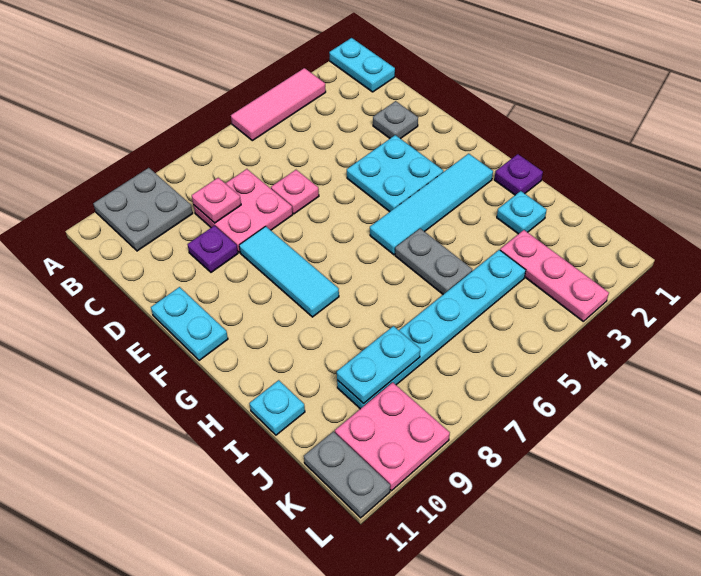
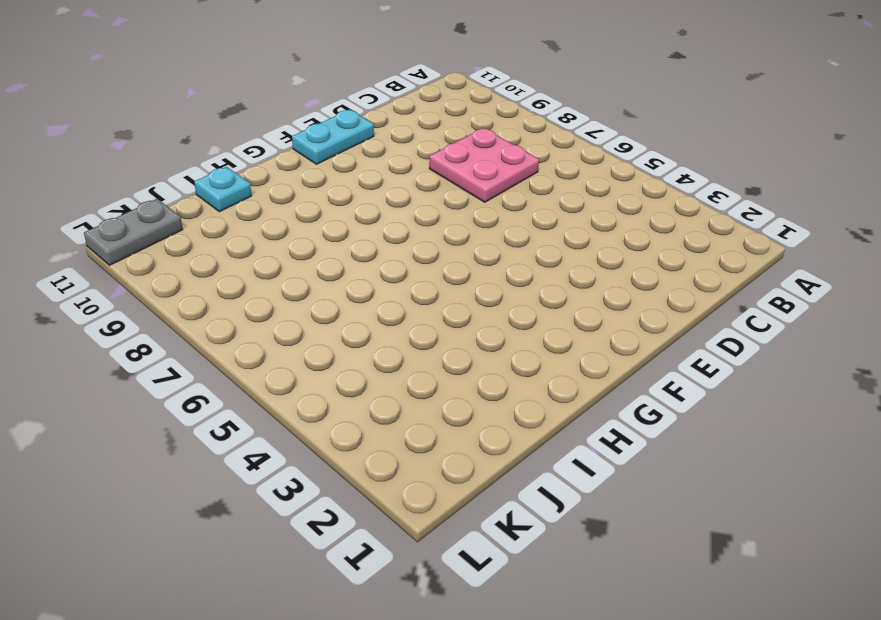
none -> cyan 1x2 plate [329,38,395,92]
none -> pink 1x3 tile [231,68,326,141]
none -> grey 2x2 plate [93,168,193,251]

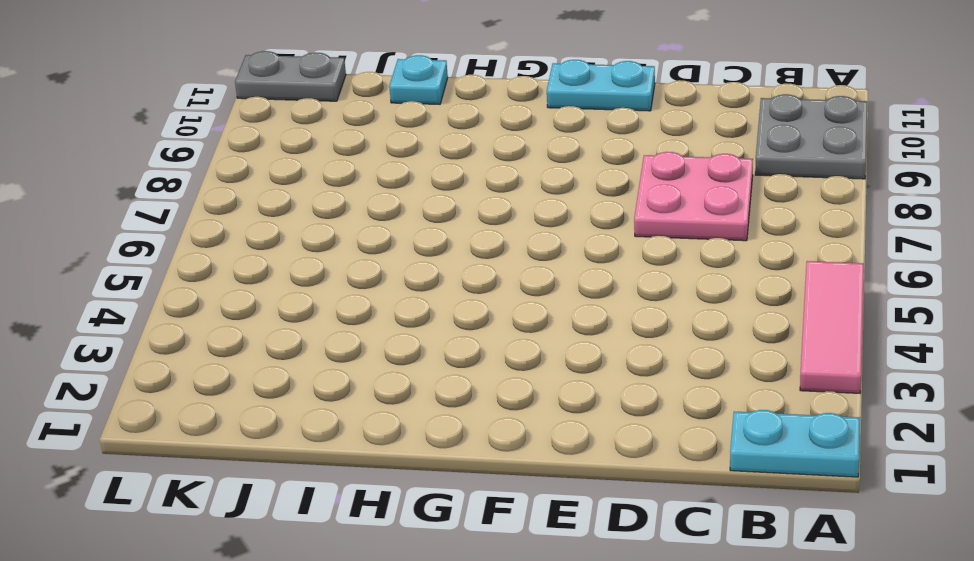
none -> grey 1x1 plate [373,101,418,139]
none -> pink 1x1 plate [271,170,319,214]
none -> purple 1x1 plate [188,226,238,272]

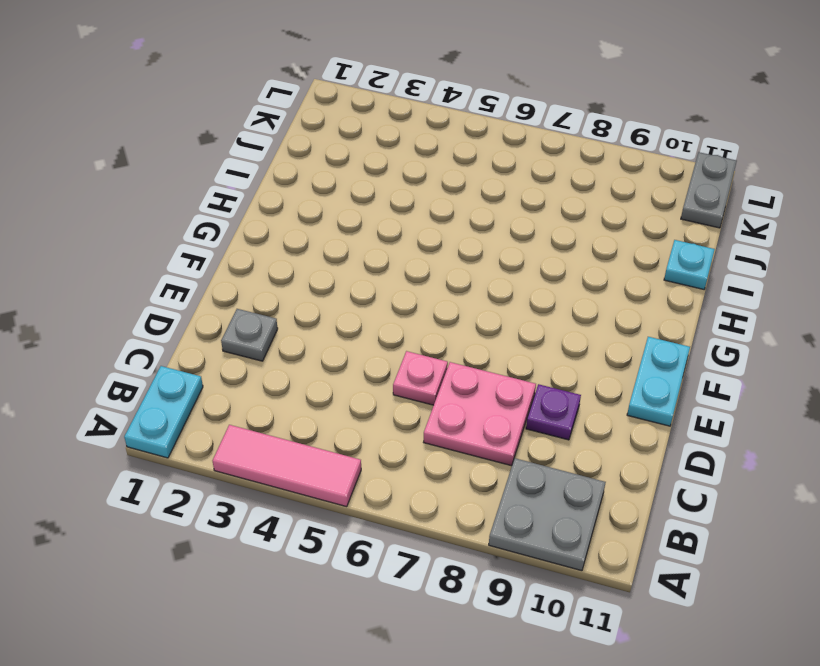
none -> cyan 2x2 plate [347,135,443,212]
none -> cyan 1x3 tile [239,226,339,317]
none -> cyan 1x4 tile [370,154,493,255]

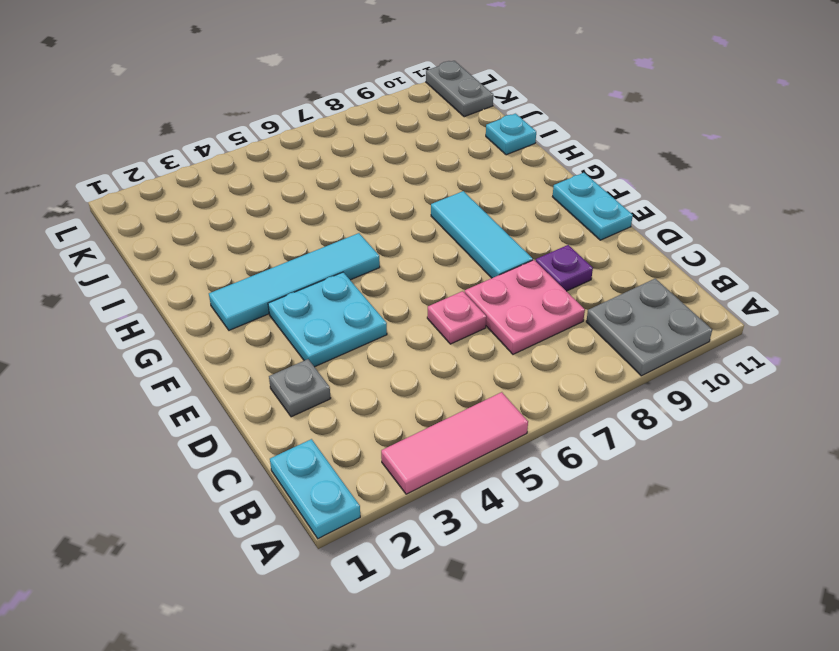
none -> purple 1x1 plate [494,154,543,195]
none -> grey 1x2 plate [395,229,472,294]
none -> cyan 1x1 plate [497,191,547,234]

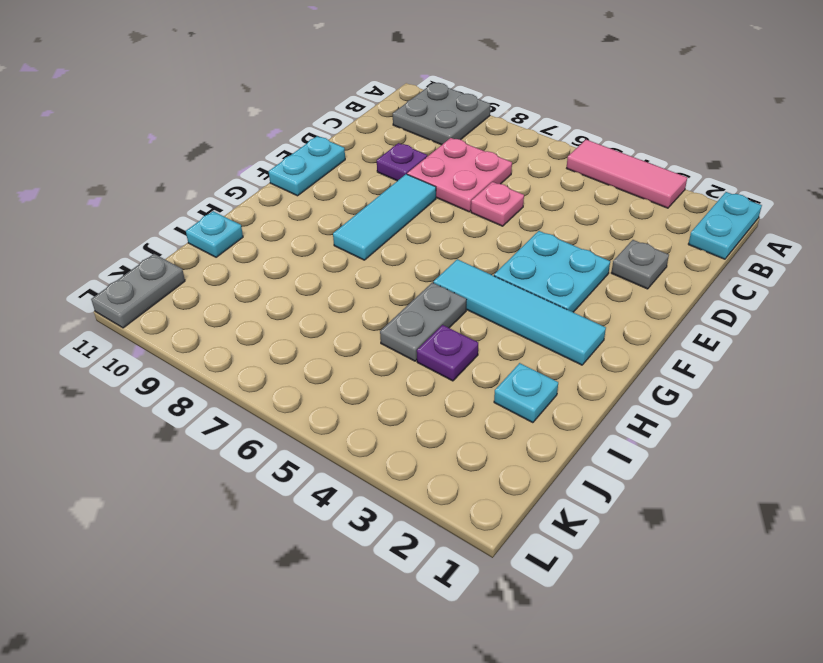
purple 1x1 plate [417,325,478,381] -> purple 1x1 plate moved to [494,154,543,195]
none -> pink 1x3 plate [500,230,609,321]
none -> cyan 1x6 plate [337,250,526,409]
none -> pink 2x2 plate [335,382,450,491]

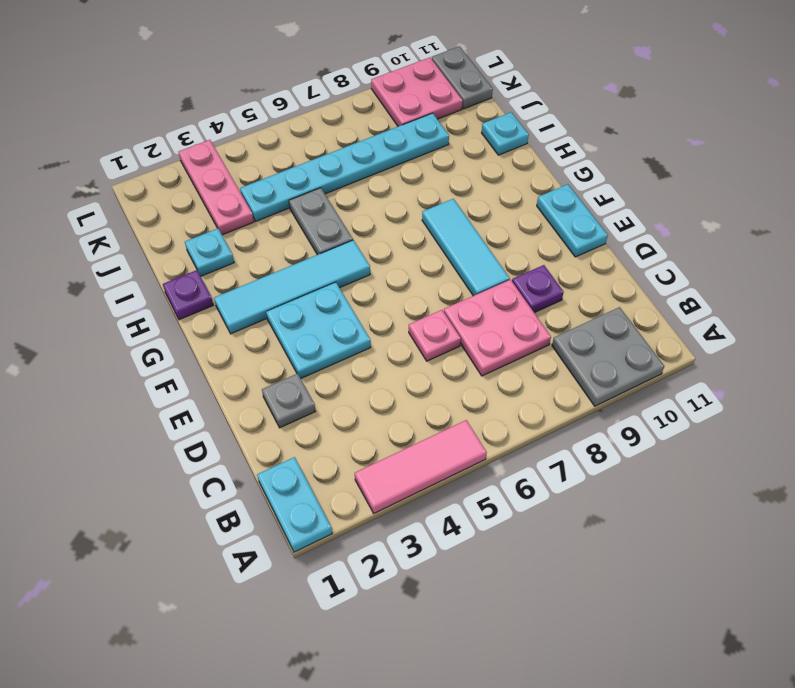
none -> pink 1x1 plate [192,178,241,223]
none -> cyan 1x2 plate [337,326,420,404]

